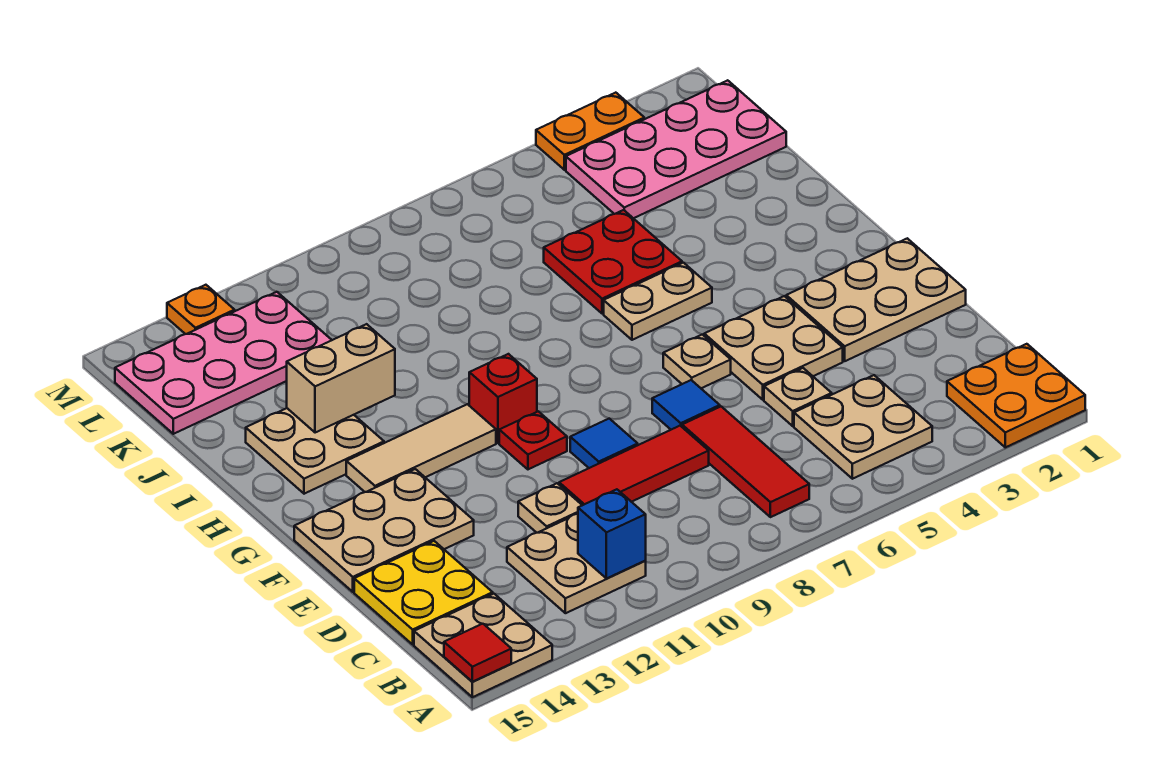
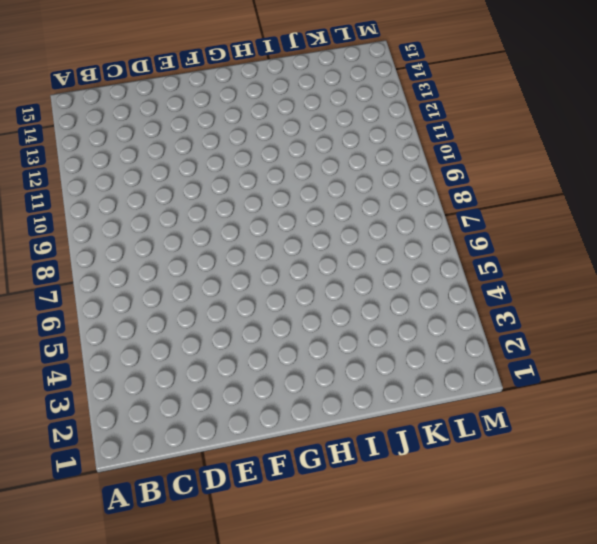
none -> orange 2x2 plate [947,344,1085,447]
none -> tan 2x2 plate [414,594,552,697]
none -> tan 2x2 plate [794,375,932,479]

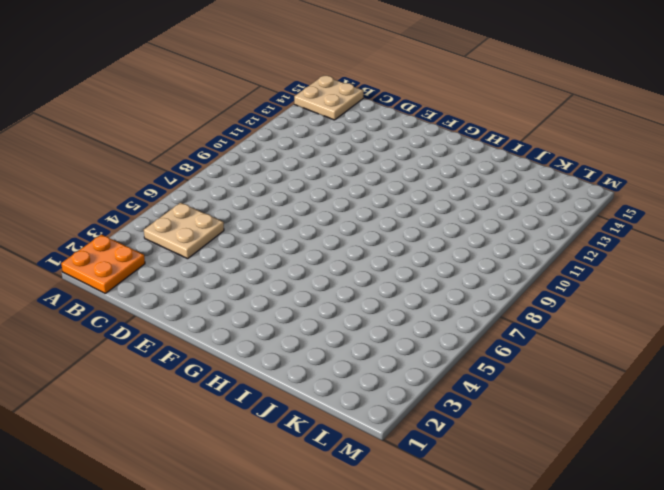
none -> red 1x3 tile [682,406,809,517]
none -> tan 2x2 plate [507,514,646,613]
none -> yellow 2x2 plate [354,541,493,644]

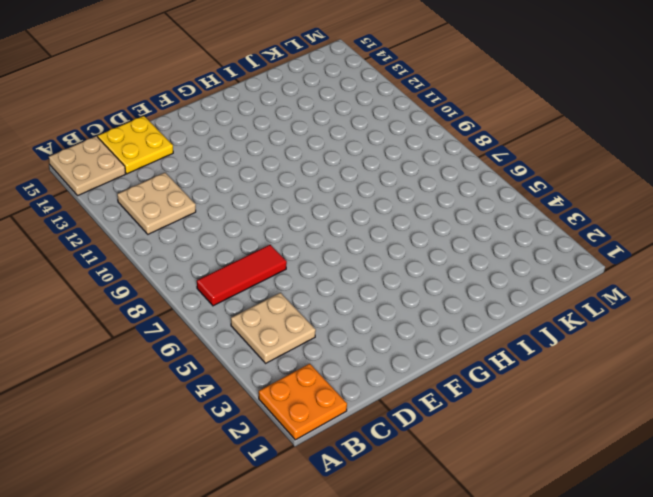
none -> tan 1x1 plate [764,368,832,426]
none -> red 1x3 tile [559,426,709,505]
none -> tan 1x1 plate [518,483,582,533]

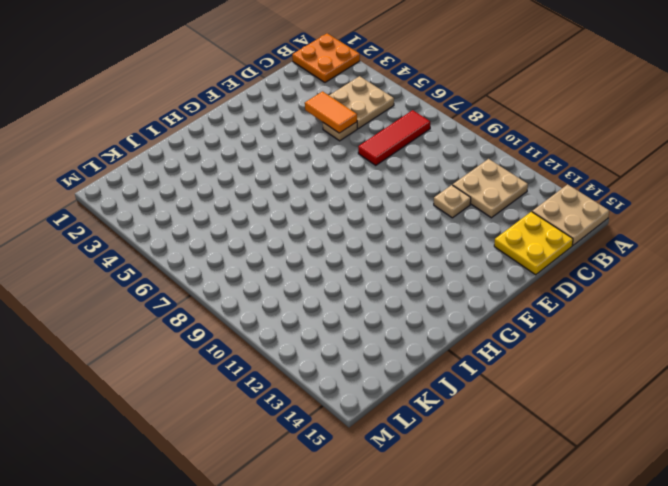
orange 1x2 tile [305,91,357,133] -> none
none -> red 1x3 tile [559,426,709,505]
none -> tan 2x3 plate [786,238,966,361]
none -> tan 2x2 plate [704,296,843,400]

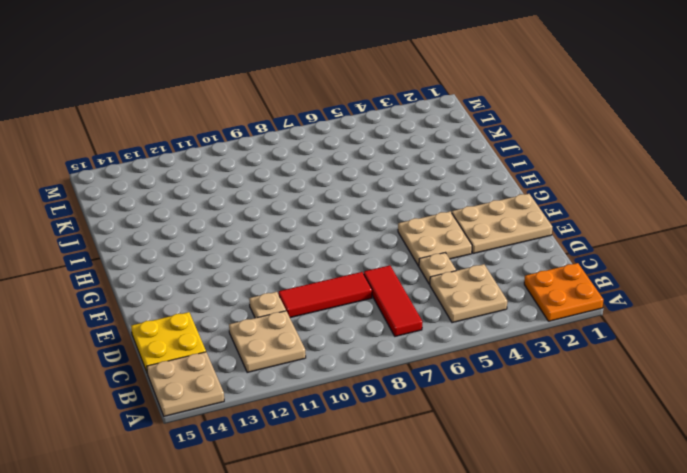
none -> blue 1x1 tile [652,380,720,430]
none -> blue 1x1 tile [570,419,638,468]
none -> tan 2x3 plate [294,469,474,592]

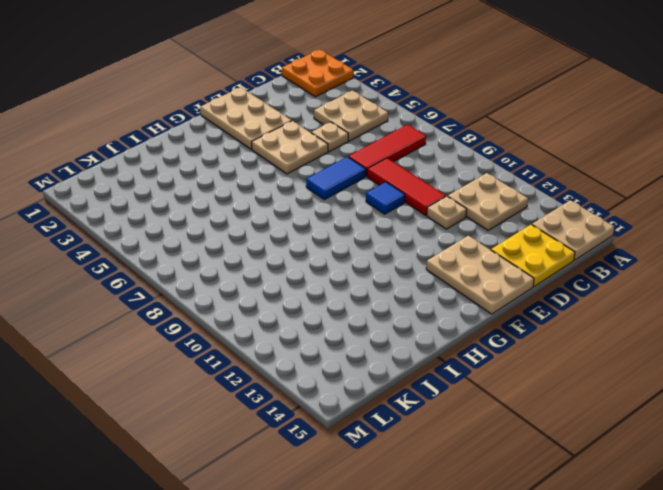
blue 1x2 tile [306,157,366,199] -> blue 1x1 tile [652,380,720,430]
none -> tan 1x1 plate [663,335,731,388]
none -> red 1x1 plate [499,411,567,469]
none -> red 1x1 brick [469,354,537,443]

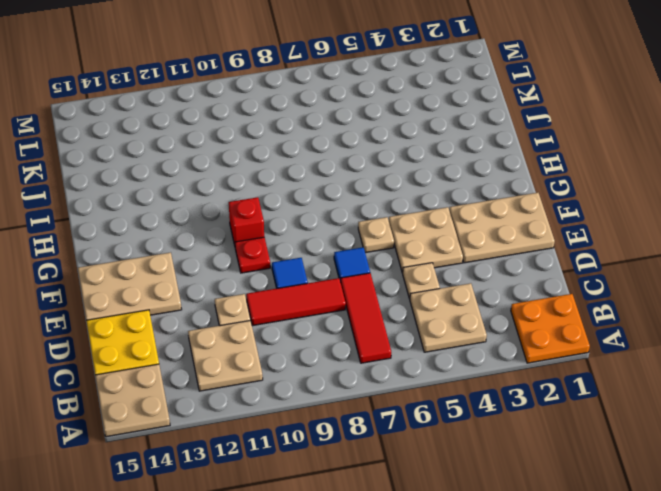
none -> tan 1x3 tile [346,404,496,492]
none -> tan 1x2 plate [604,263,712,340]
none -> tan 2x2 plate [246,408,384,494]

